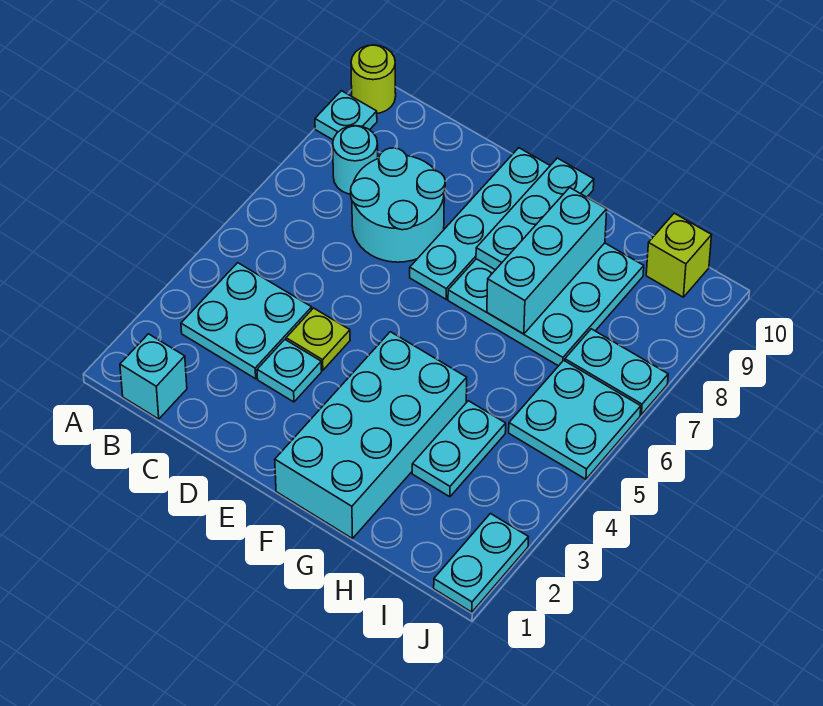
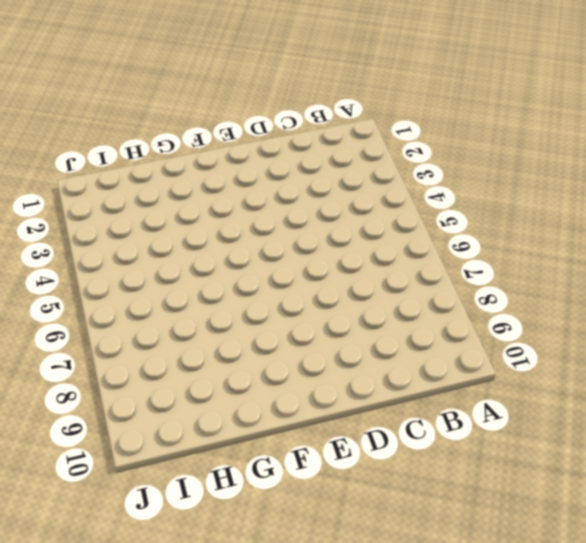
none -> cyan 1x1 plate [315,91,377,140]
none -> lime 1x1 round brick [351,45,396,113]
none -> cyan 1x1 brick [120,334,187,419]

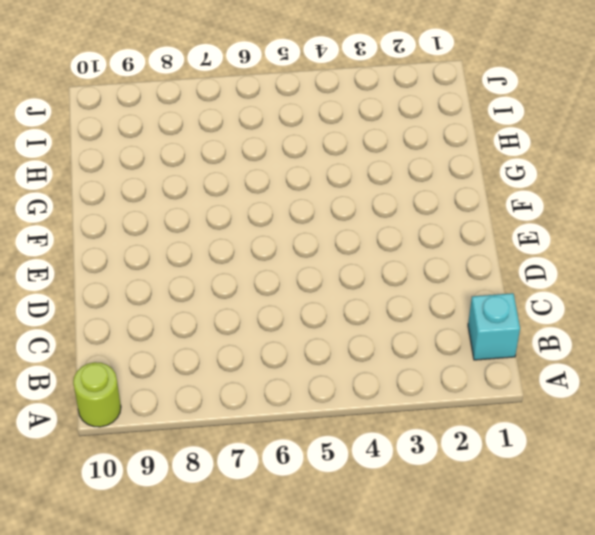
none -> cyan 1x1 plate [315,91,377,140]
none -> cyan 2x2 plate [181,263,312,379]
none -> cyan 1x1 round brick [333,126,378,194]

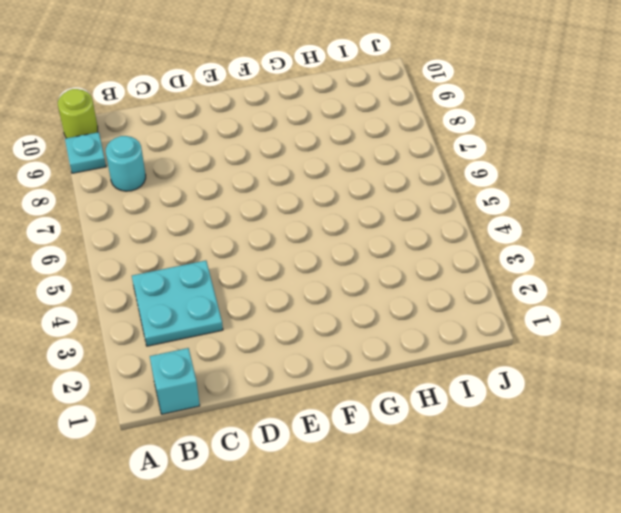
none -> cyan 2x2 round brick [351,148,445,262]
none -> cyan 1x1 plate [257,340,322,402]
none -> lime 1x1 plate [286,308,350,370]

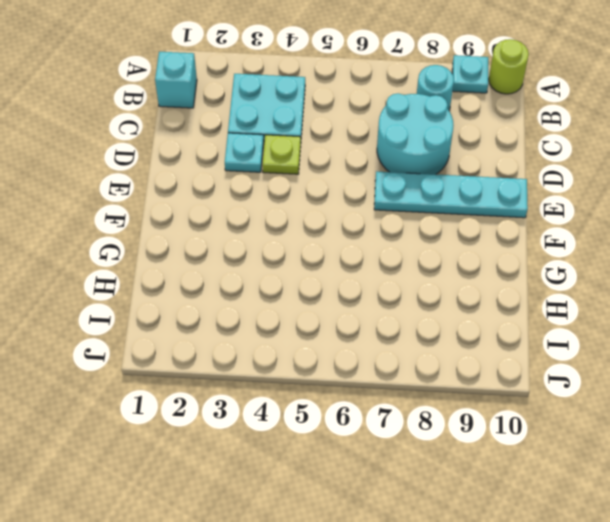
none -> cyan 2x4 brick [275,332,467,539]
none -> cyan 3x3 plate [448,243,644,366]
none -> cyan 1x2 plate [412,401,506,497]

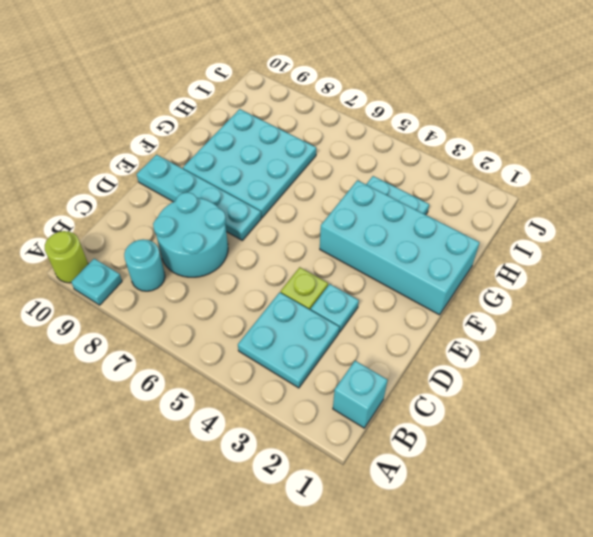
none -> cyan 2x2 plate [509,360,641,479]
none -> cyan 1x2 plate [565,329,668,415]
none -> lime 1x1 brick [646,213,712,297]

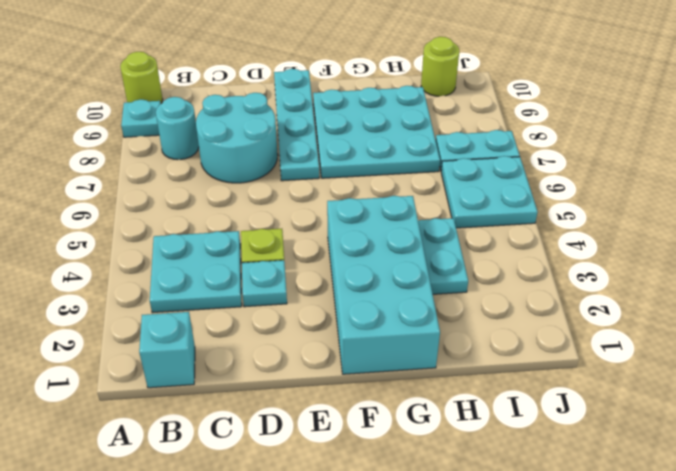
lime 1x1 round brick [421,37,459,96] -> lime 1x1 brick [646,213,712,297]
none -> cyan 1x2 plate [434,514,528,612]
none -> cyan 1x3 plate [476,158,594,270]
none -> cyan 1x3 brick [487,188,607,334]

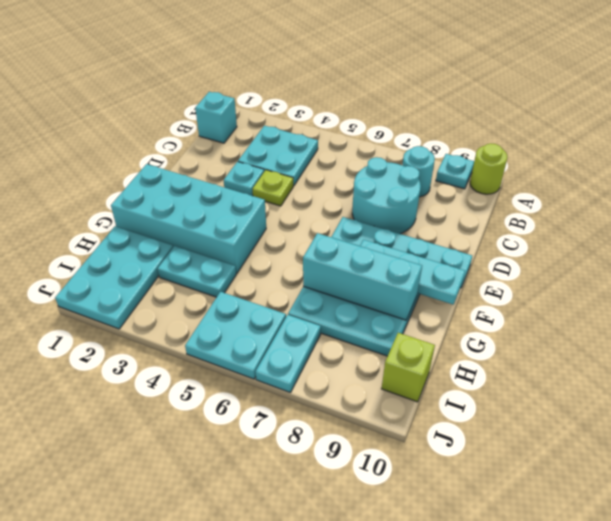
cyan 2x3 plate [55,226,173,329] -> cyan 1x2 plate [434,514,528,612]

